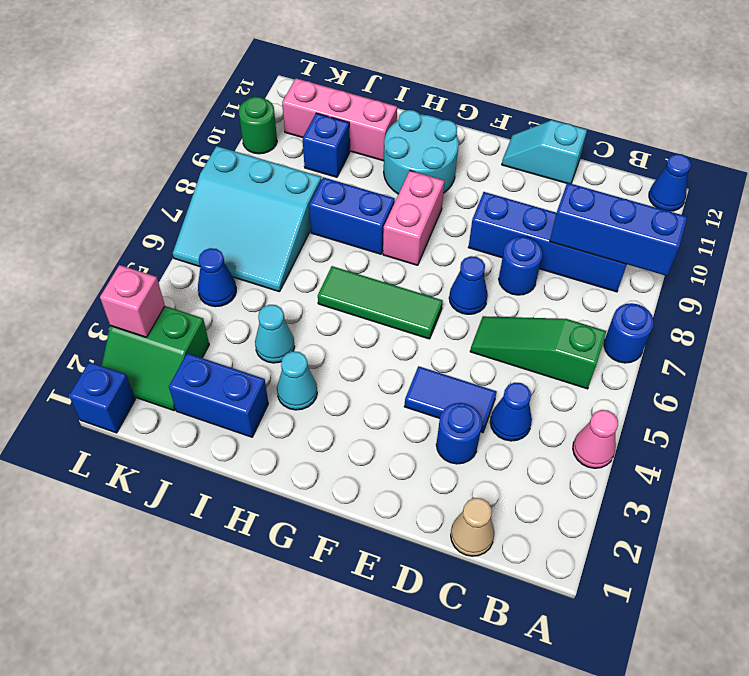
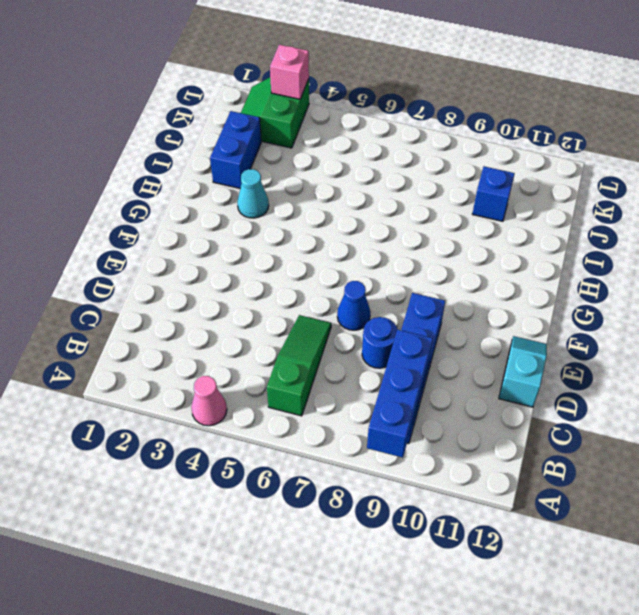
none -> blue 1x1 round brick [604,303,654,363]
none -> blue 1x1 cone [649,154,691,211]
none -> tan 1x1 cone [451,498,494,556]

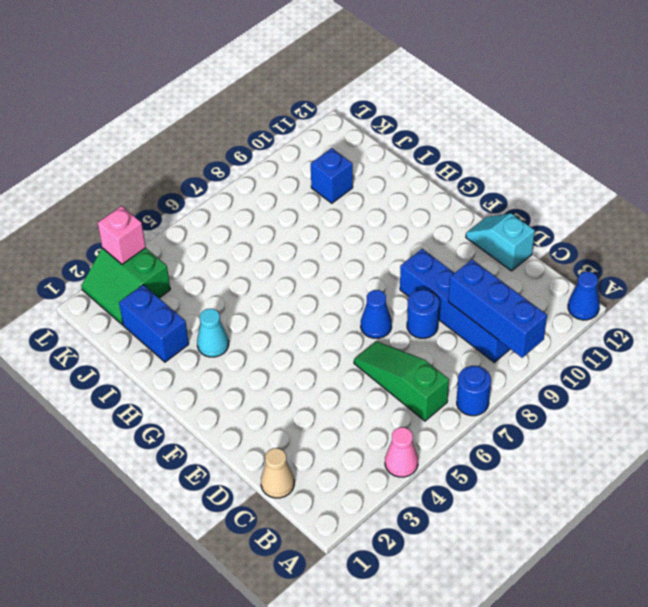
none -> blue 1x1 cone [490,382,532,441]
none -> blue 1x1 round brick [436,403,482,464]
none -> blue 1x2 tile [404,366,497,432]

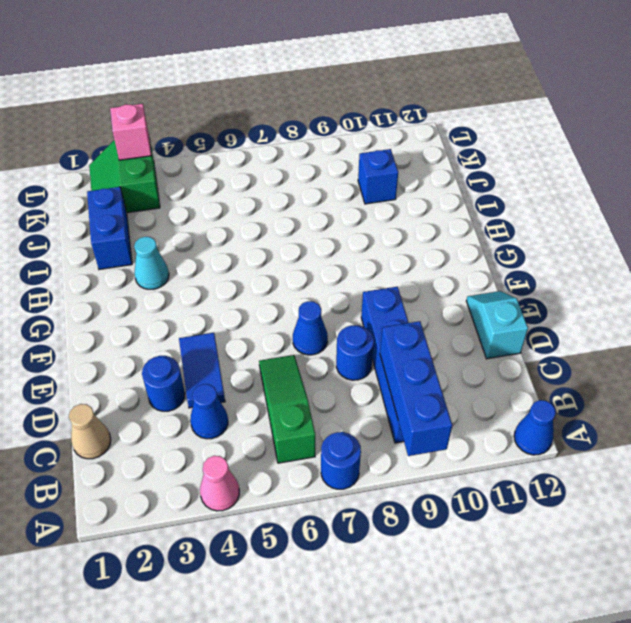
none -> green 1x3 tile [318,266,443,339]
none -> pink 1x2 brick [383,171,444,265]
none -> cyan 2x2 round brick [384,110,459,194]

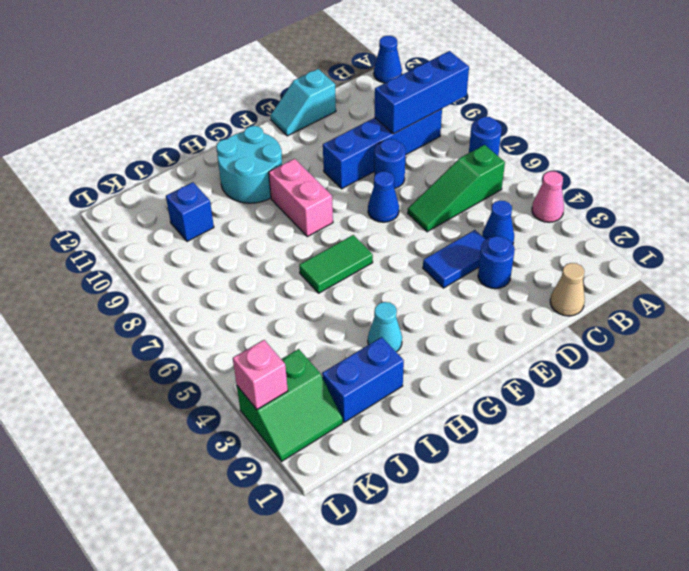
green 1x2 tile [299,235,373,293] -> green 1x3 tile [318,266,443,339]
none -> blue 1x2 brick [309,177,395,254]
none -> cyan 1x1 cone [255,305,295,363]
none -> pink 1x3 brick [282,78,397,161]

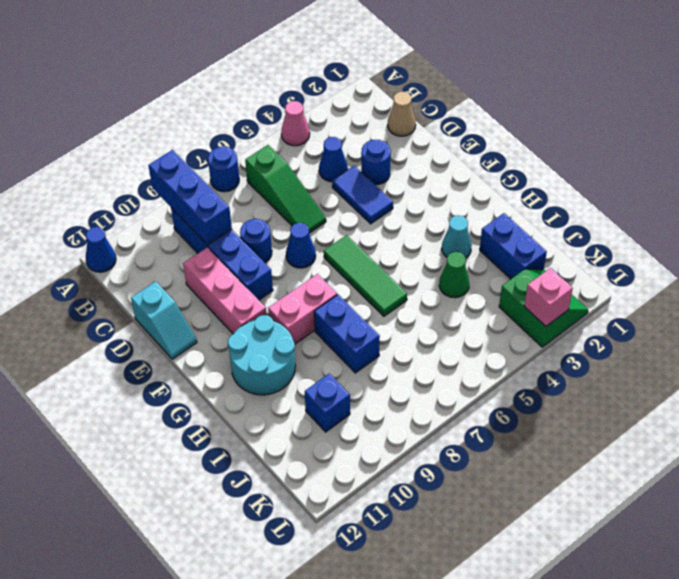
pink 1x3 brick [183,247,267,334] -> pink 1x3 brick moved to [282,78,397,161]
green 1x1 cone [439,252,469,298] -> cyan 1x1 cone [255,305,295,363]
none -> cyan 3x3 slope [173,146,322,292]
none -> blue 1x1 cone [198,248,236,307]
none -> blue 1x1 brick [69,362,135,433]

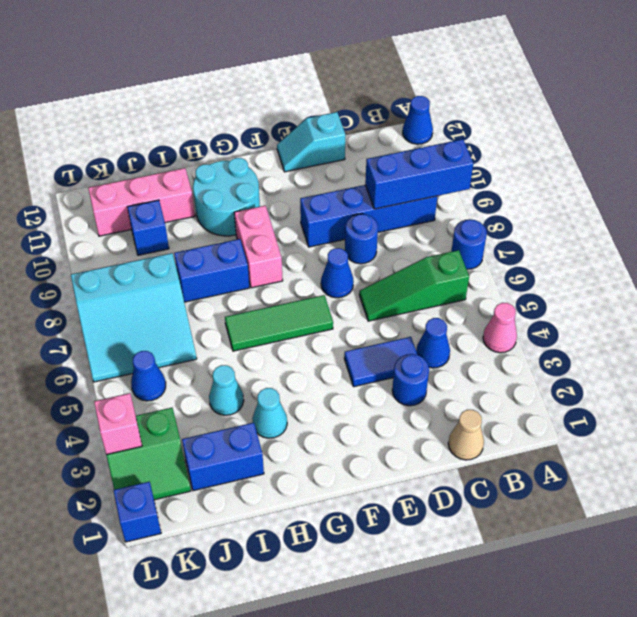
none -> green 1x1 round brick [239,97,277,154]

